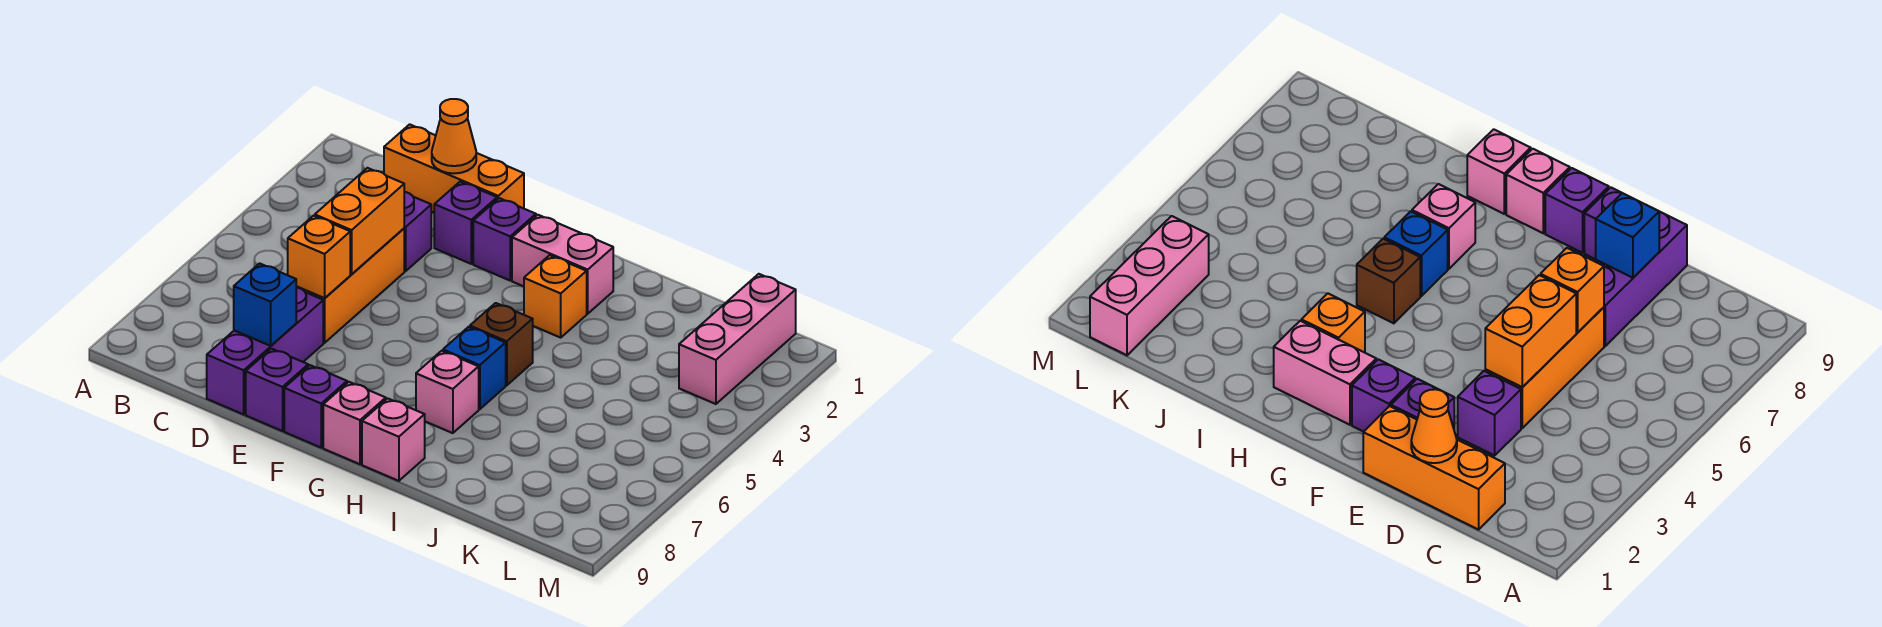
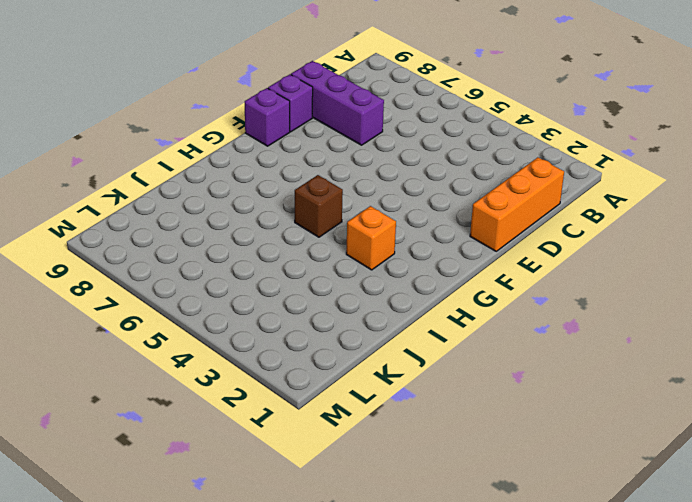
none -> purple 1x1 brick [404,192,431,271]
none -> orange 1x3 brick [296,229,404,343]
none -> purple 1x1 brick [434,181,497,264]

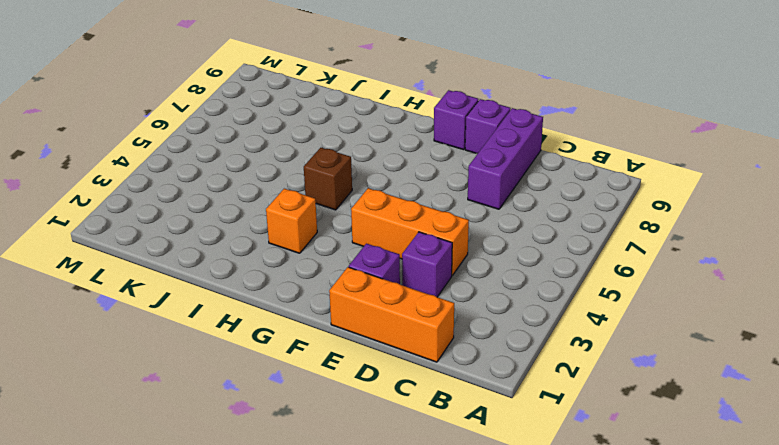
orange 1x3 brick [351,188,469,275] -> orange 1x3 brick turned to [296,229,404,343]
none -> purple 1x1 brick [473,198,536,280]
none -> pink 1x2 brick [512,215,613,314]
none -> pink 1x1 brick [323,382,386,464]

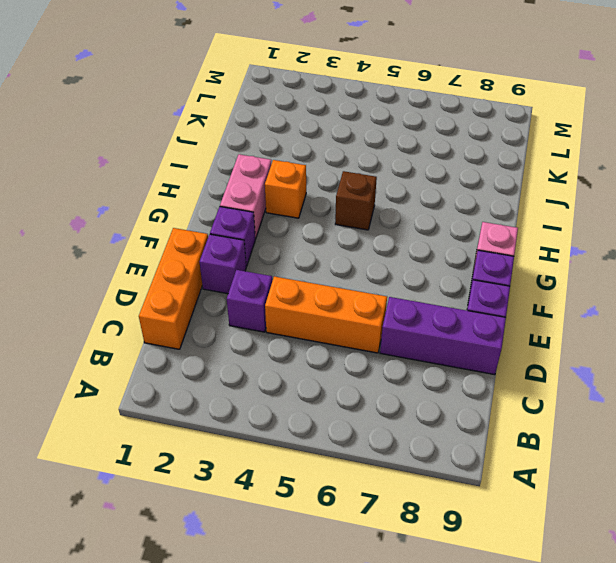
none -> blue 1x1 brick [443,327,506,409]
none -> pink 1x1 brick [416,351,479,433]
none -> pink 1x1 brick [362,398,425,481]

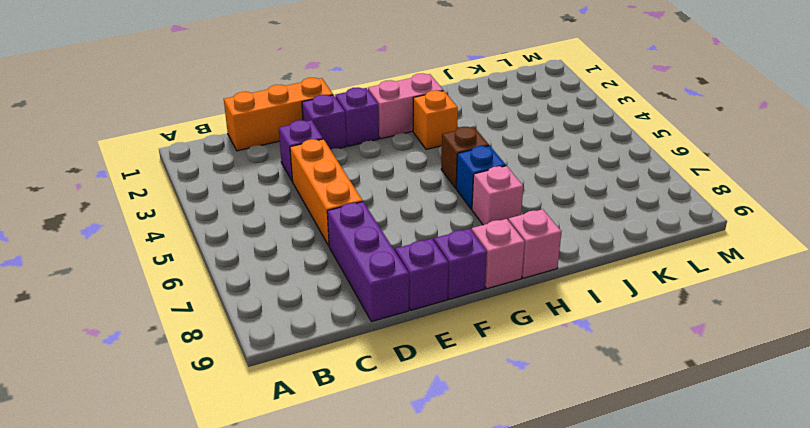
none -> pink 1x3 brick [679,274,796,404]
none -> orange 1x1 cone [432,99,476,174]
none -> orange 1x2 brick [315,168,404,274]

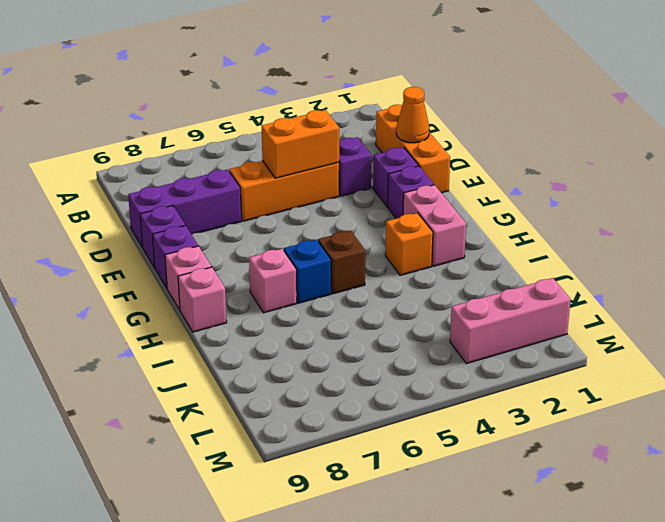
none -> orange 1x1 brick [288,216,350,298]
none -> blue 1x1 brick [234,263,296,346]

